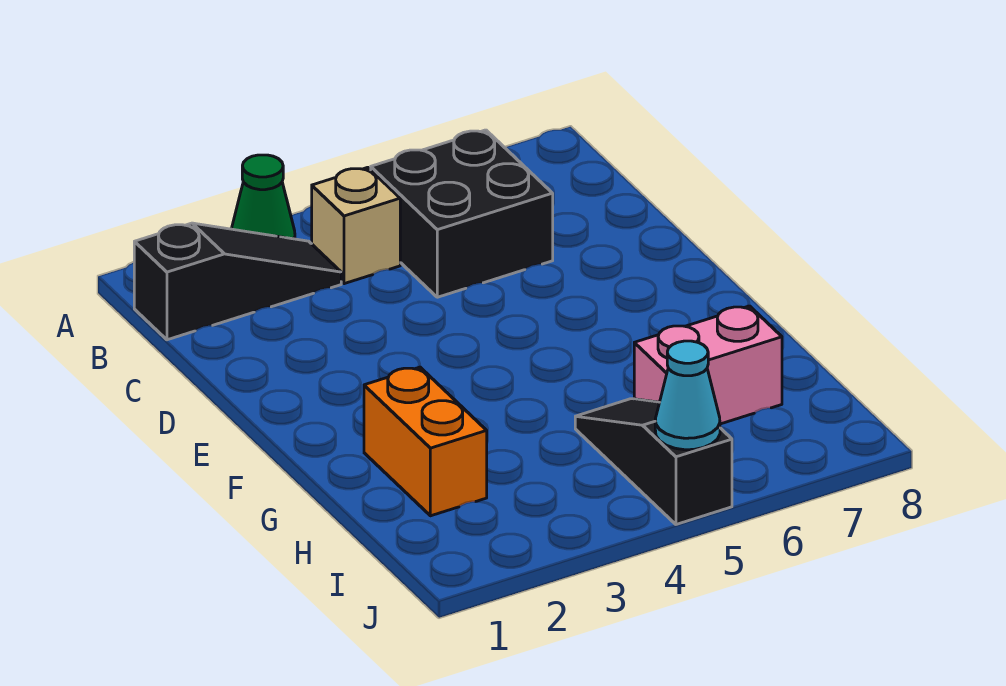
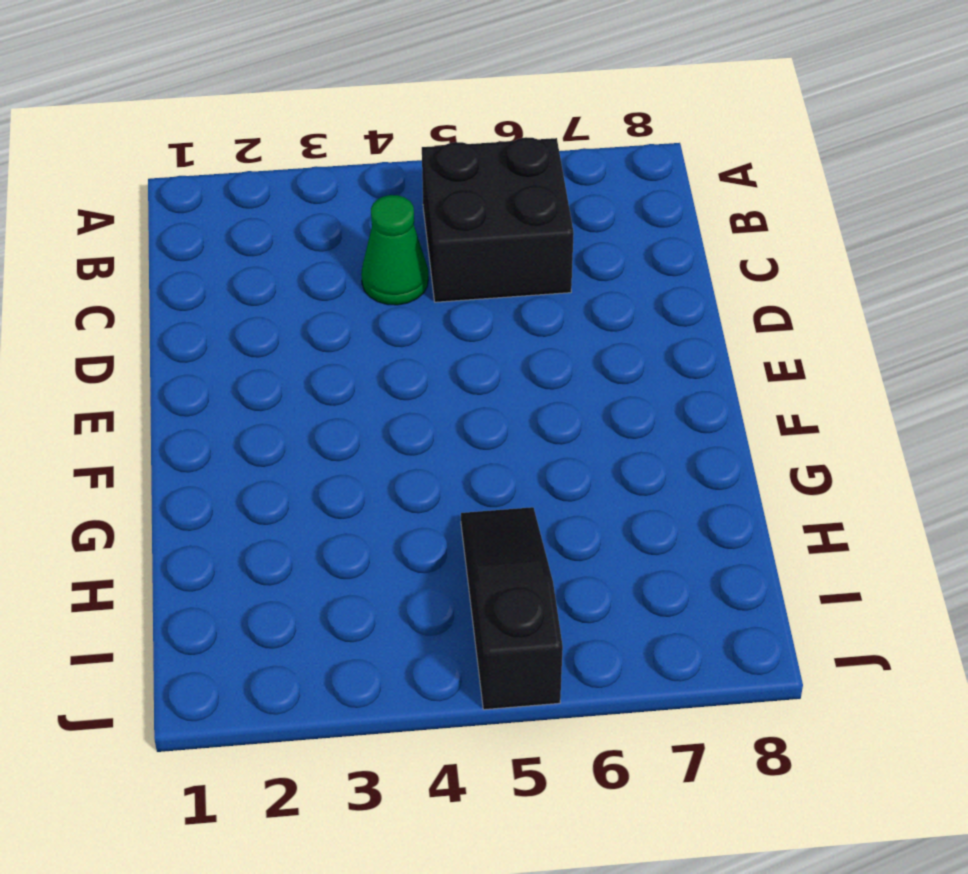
green 1x1 cone [361,195,428,305] -> green 1x1 cone moved to [232,155,295,239]
none -> black 1x3 slope [134,223,341,340]
none -> tan 1x1 brick [312,167,400,284]

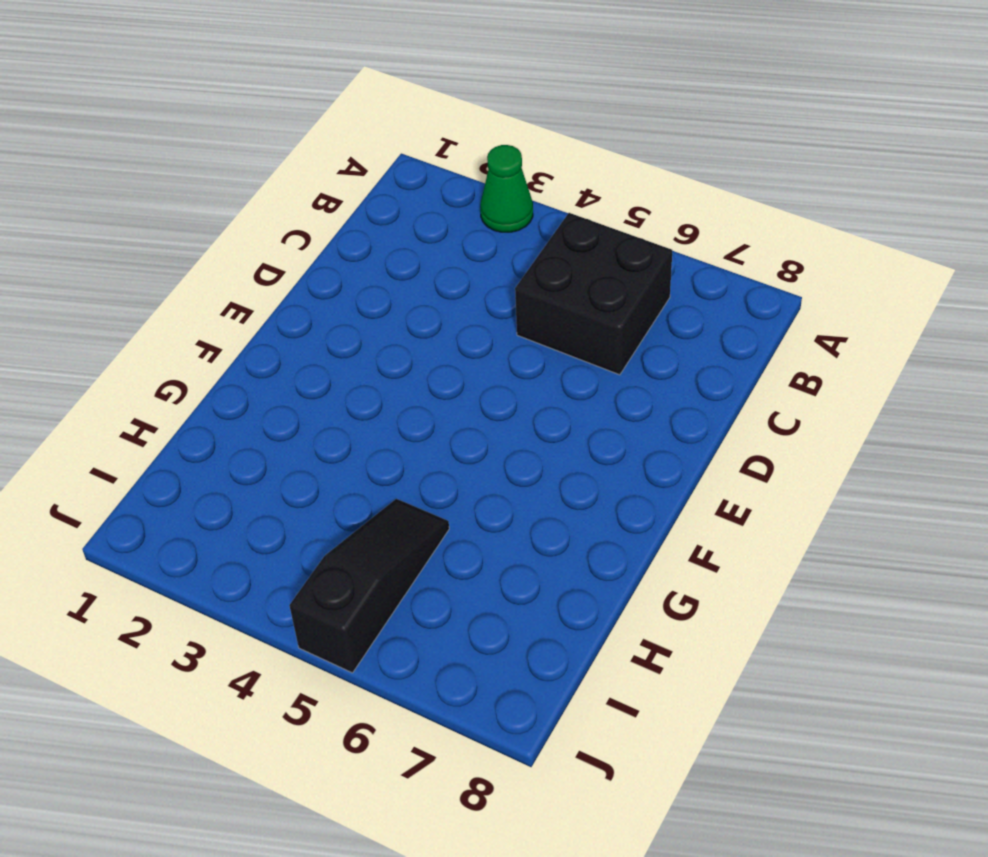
none -> black 1x3 slope [134,223,341,340]
none -> tan 1x1 brick [312,167,400,284]

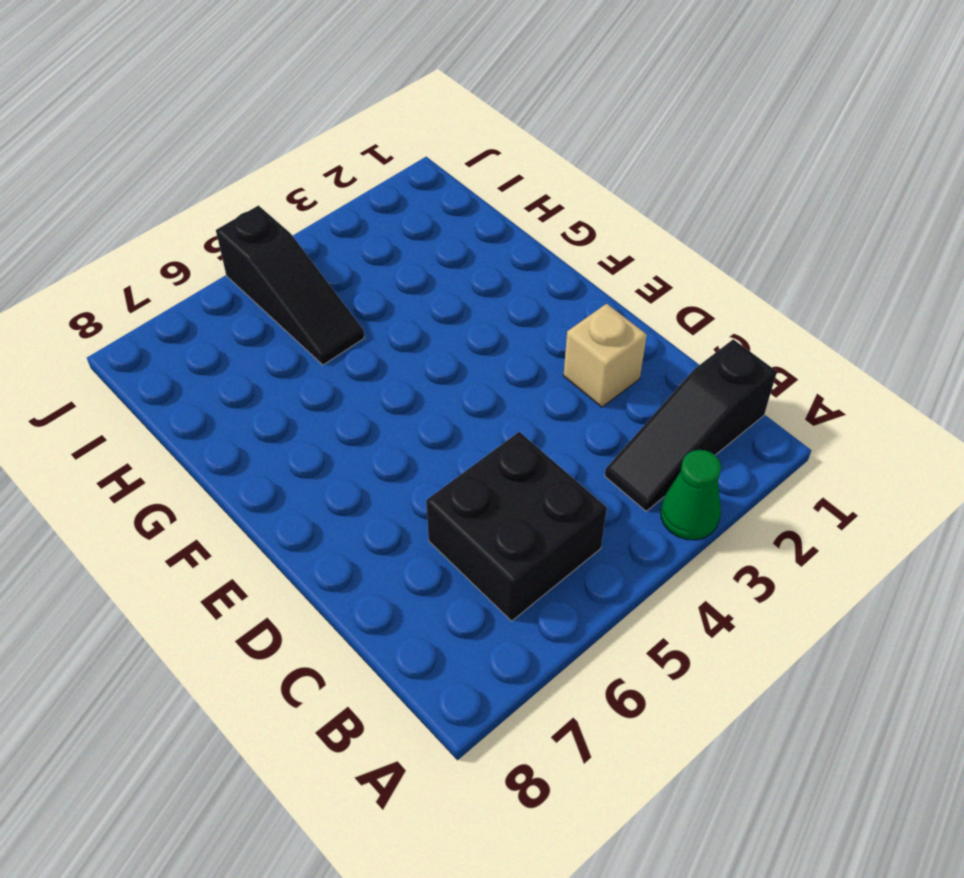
tan 1x1 brick [564,304,647,407] -> tan 1x1 brick moved to [312,167,400,284]
none -> orange 1x2 brick [364,367,487,516]
none -> pink 1x2 brick [634,306,782,424]

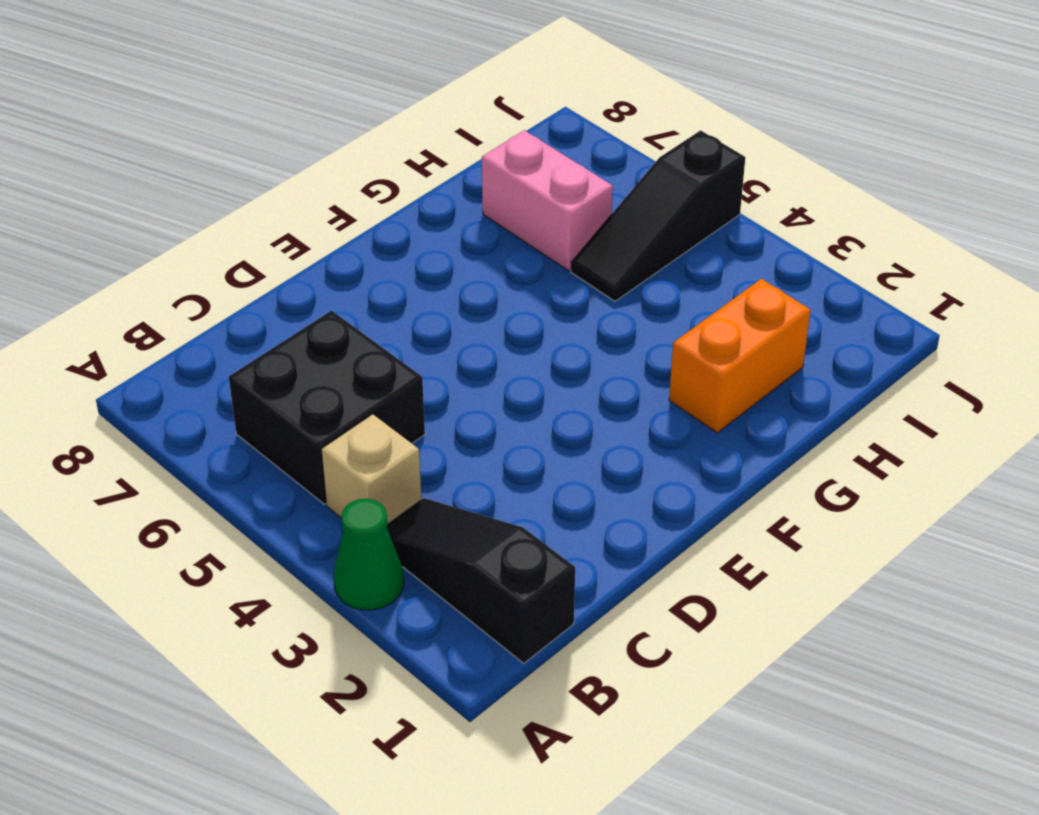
none -> cyan 1x1 cone [655,341,720,450]

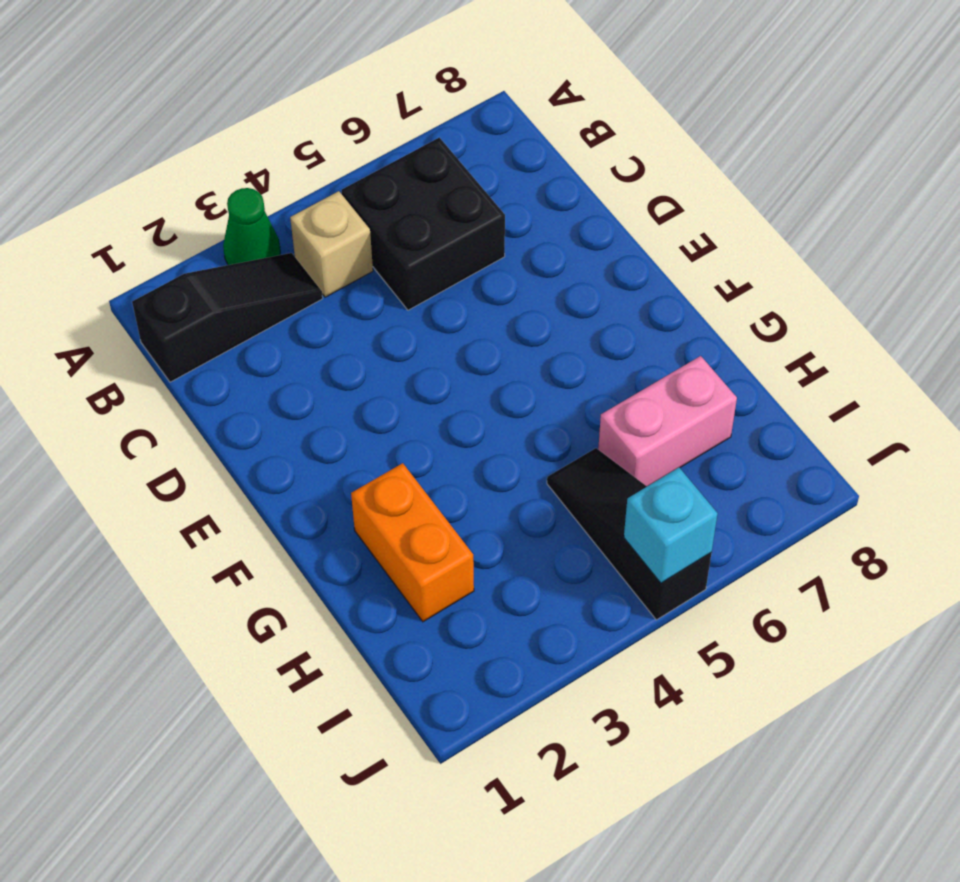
cyan 1x1 brick [624,468,718,583] -> cyan 1x1 cone [655,341,720,450]

